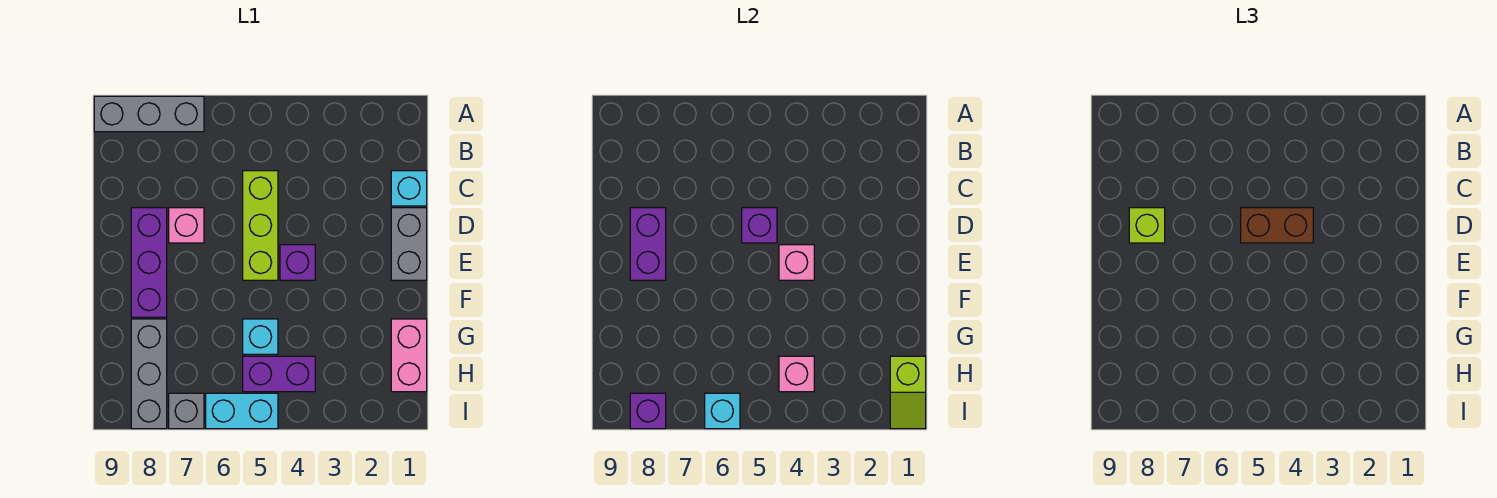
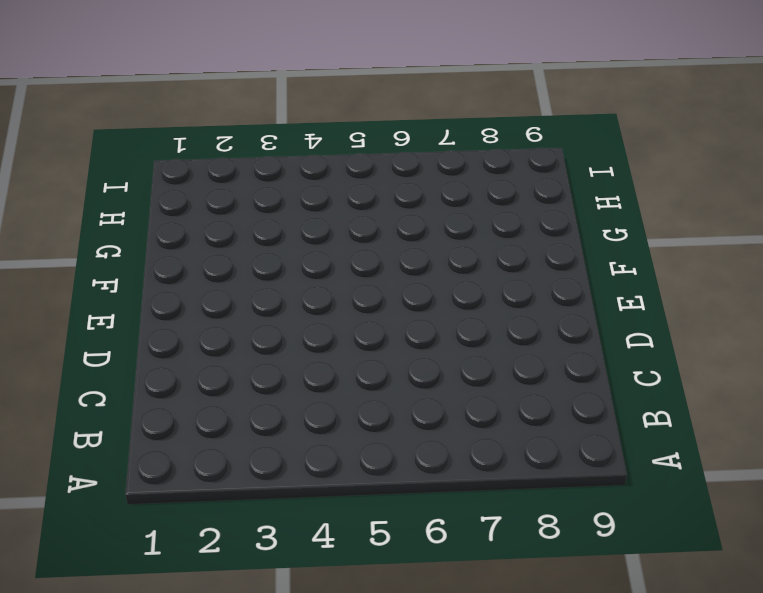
none -> grey 1x3 brick [94,96,204,132]
none -> cyan 1x1 brick [391,171,427,206]
none -> lime 1x3 brick [243,171,278,280]

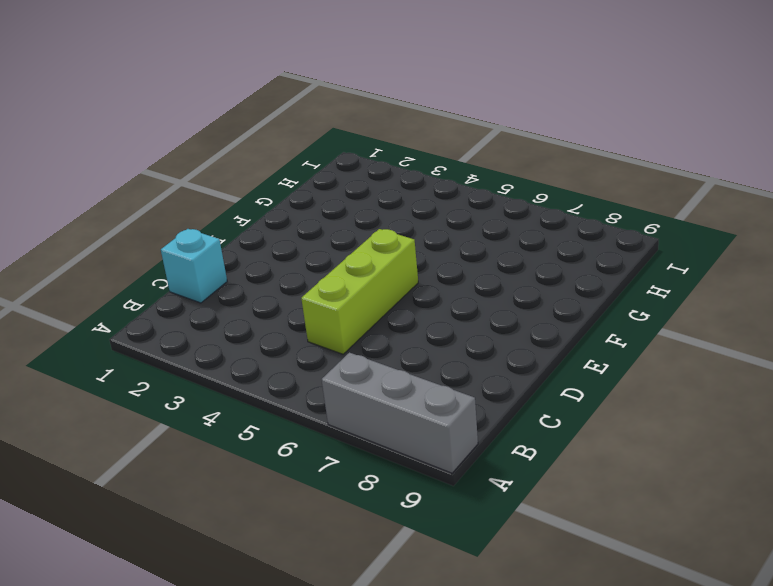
none -> grey 1x2 brick [391,208,427,280]
none -> pink 1x1 brick [169,208,204,243]
none -> purple 1x3 brick [131,208,167,317]

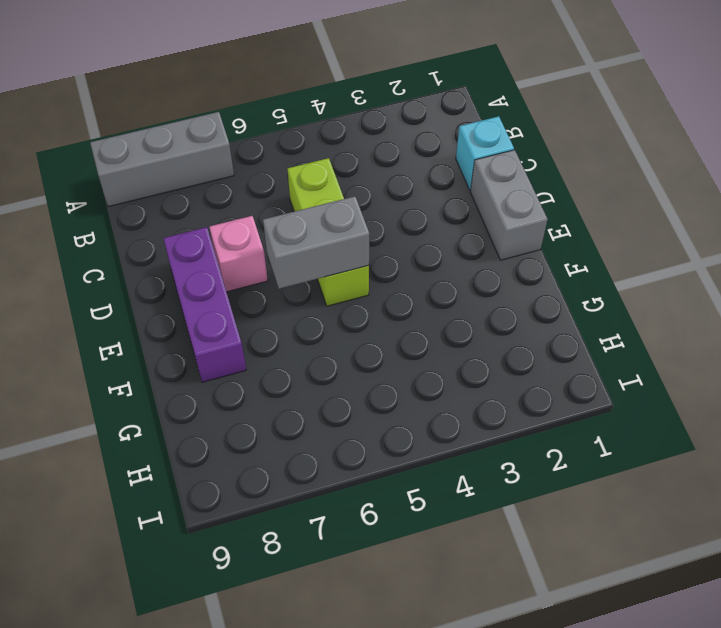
grey 1x2 brick [263,196,369,289] -> none
none -> purple 1x1 brick [280,245,315,280]
none -> pink 1x2 brick [391,319,427,392]
none -> cyan 1x1 brick [243,319,278,354]

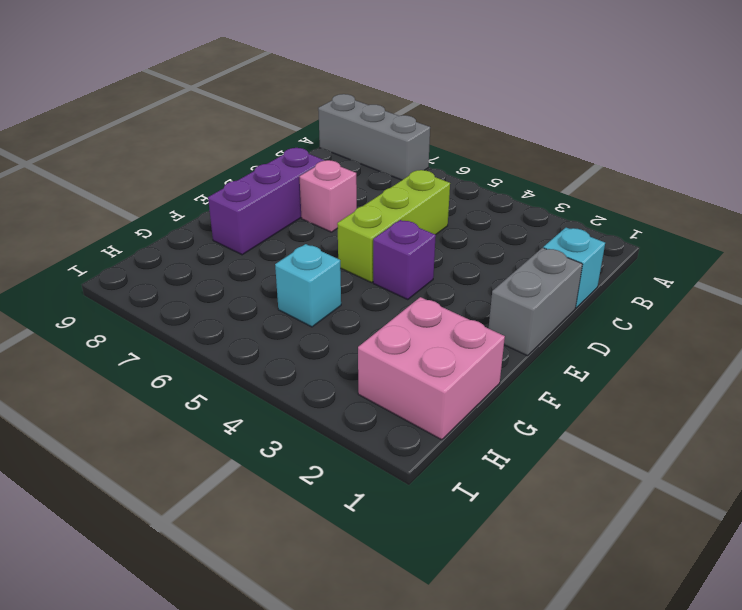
pink 2x2 brick [358,297,505,440] -> pink 1x2 brick [391,319,427,392]
none -> grey 1x3 brick [131,319,167,429]
none -> purple 1x2 brick [243,356,315,392]
none -> cyan 1x2 brick [206,393,278,429]

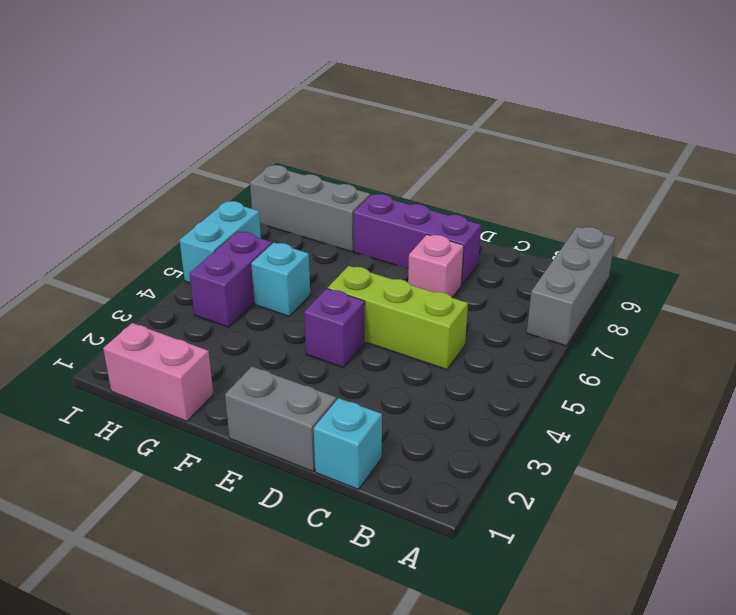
none -> grey 1x1 brick [169,393,204,429]
none -> purple 1x1 brick [742,208,777,243]
none -> purple 1x2 brick [630,208,666,280]

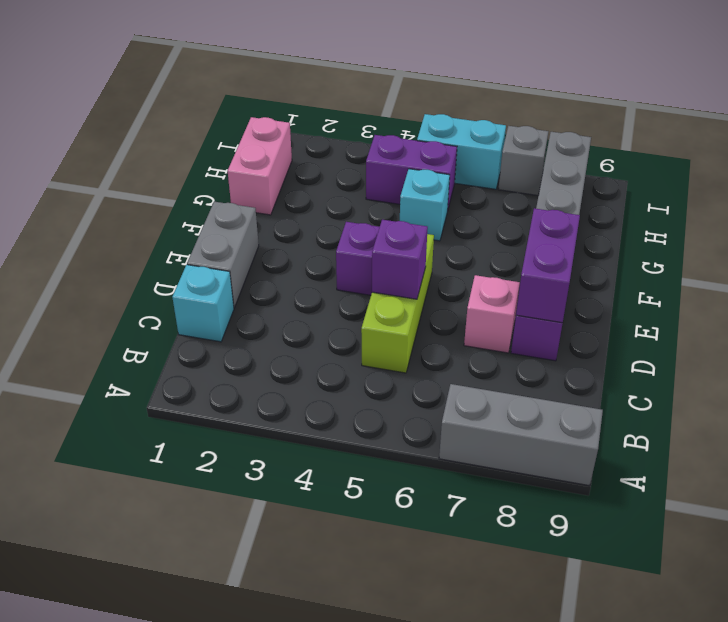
none -> pink 1x1 brick [779,245,814,280]
none -> lime 1x2 slope [890,356,926,429]
none -> pink 1x1 brick [779,356,814,392]

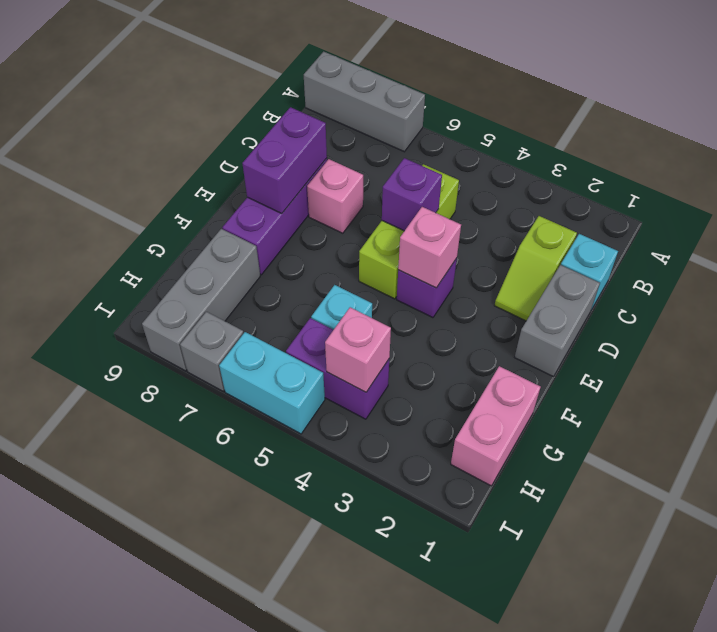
lime 1x2 slope [494,216,577,321] -> lime 1x2 slope moved to [890,356,926,429]
none -> cyan 1x1 brick [705,393,740,429]
none -> purple 1x1 brick [630,393,666,429]
none -> brown 1x2 brick [1241,208,1313,243]

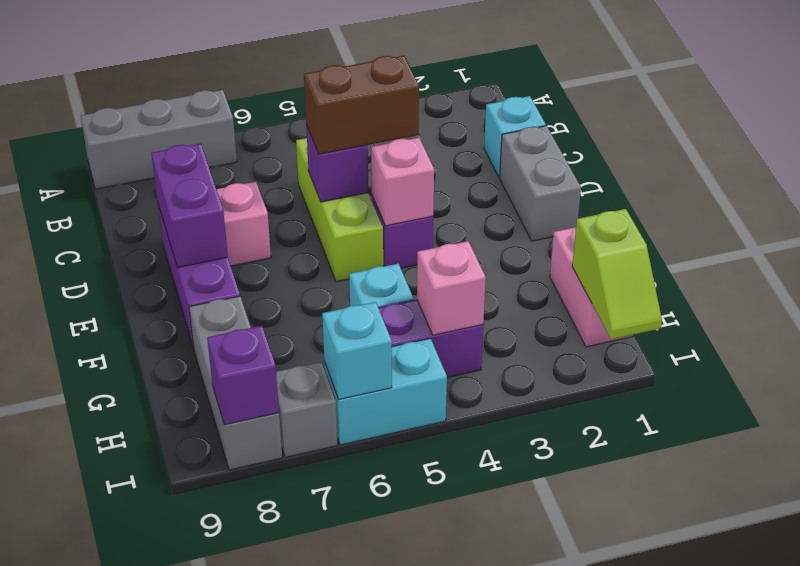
none -> lime 1x1 brick [1129,208,1165,243]

